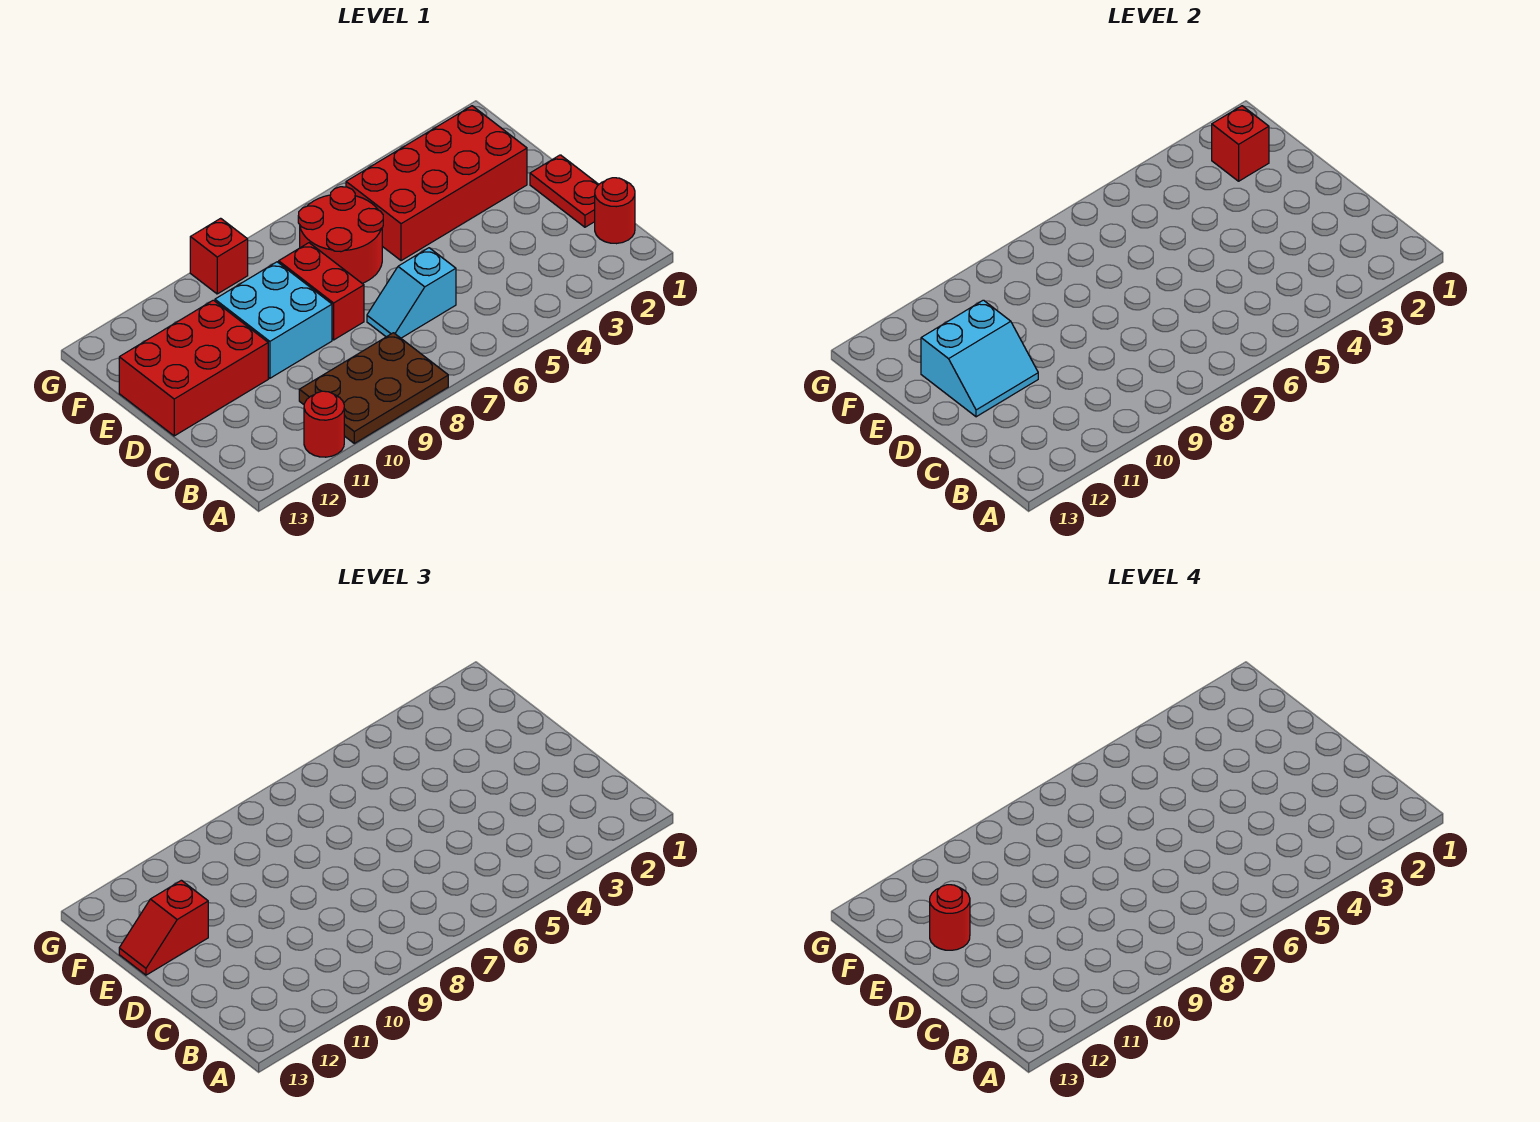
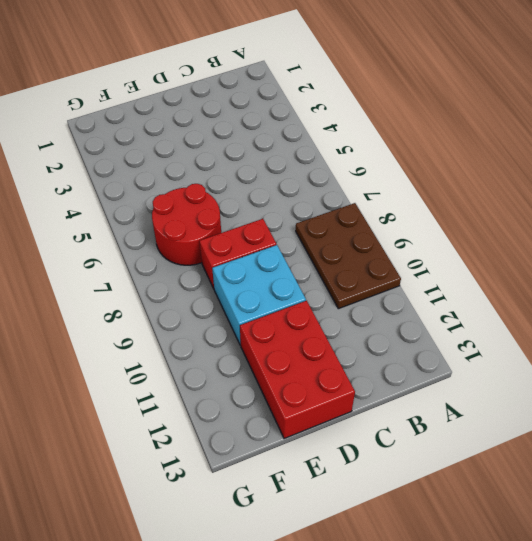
none -> red 1x1 round brick [304,391,344,457]
none -> red 1x1 round brick [595,178,635,244]
none -> red 1x2 plate [530,155,599,227]

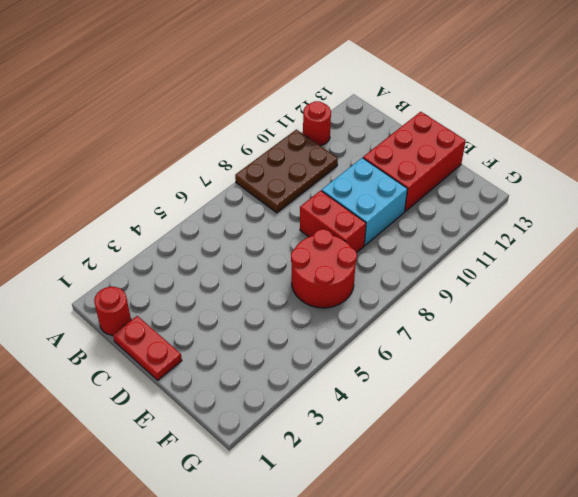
none -> cyan 1x2 slope [367,248,456,338]
none -> red 2x4 brick [346,106,527,261]
none -> red 1x1 brick [190,218,248,294]

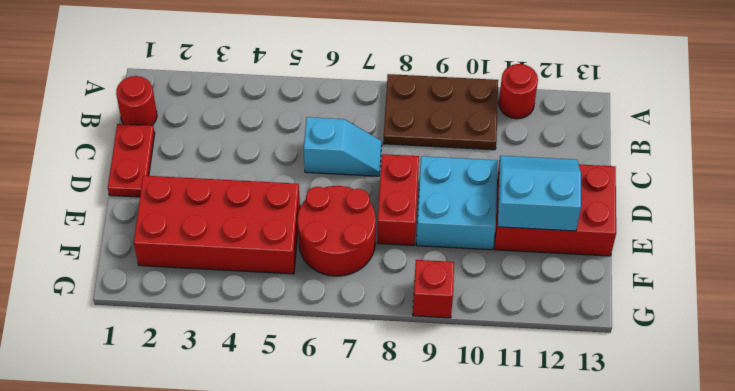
none -> red 1x1 brick [1212,106,1269,181]
none -> red 1x2 slope [119,880,208,975]
none -> red 1x1 round brick [930,885,970,950]

